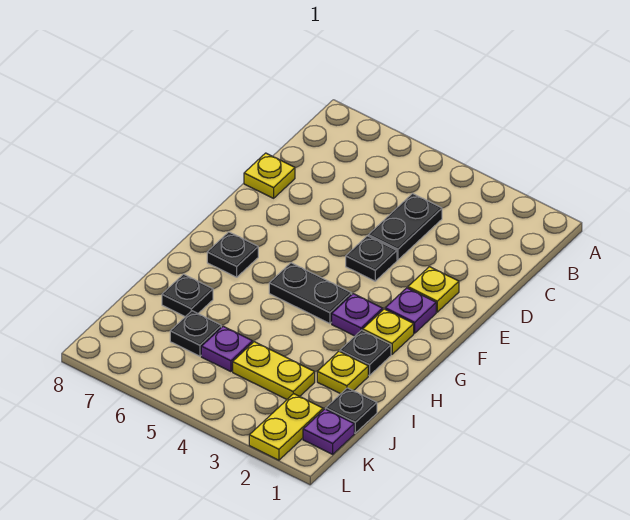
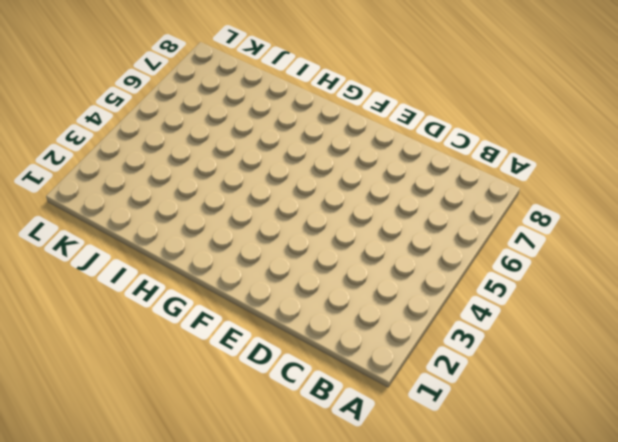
none -> black 1x2 plate [368,194,442,260]
none -> yellow 1x1 plate [244,153,295,198]
none -> yellow 1x1 plate [408,267,459,312]

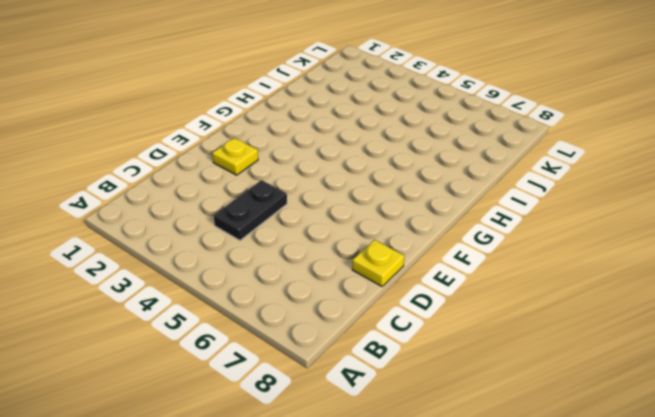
none -> black 1x1 plate [346,236,397,281]
none -> purple 1x1 plate [385,288,436,333]
none -> yellow 1x1 plate [363,309,414,354]

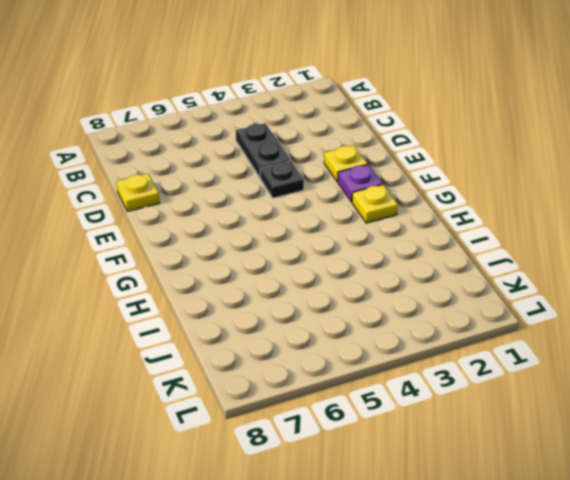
none -> purple 1x1 plate [332,294,383,336]
none -> black 1x2 plate [269,263,352,324]
none -> black 1x1 plate [207,232,258,277]

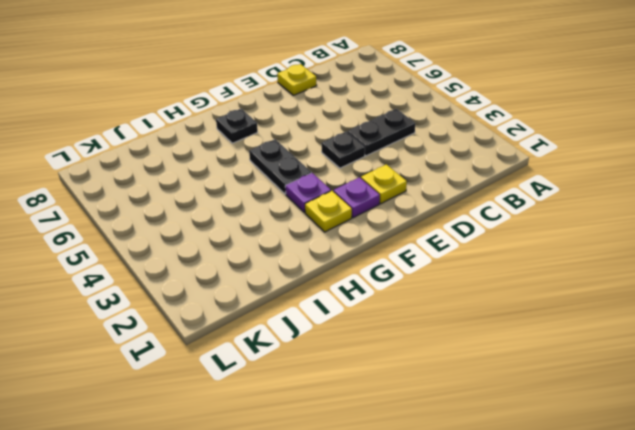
none -> black 1x1 plate [340,330,391,376]
none -> yellow 1x1 plate [317,352,368,394]
none -> black 1x1 plate [162,274,213,317]

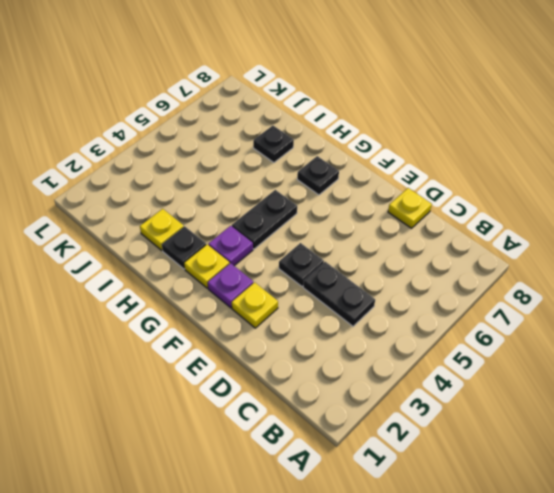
none -> black 1x1 plate [326,388,377,433]
none -> yellow 1x2 plate [233,342,315,399]
none -> purple 1x1 plate [201,326,253,372]

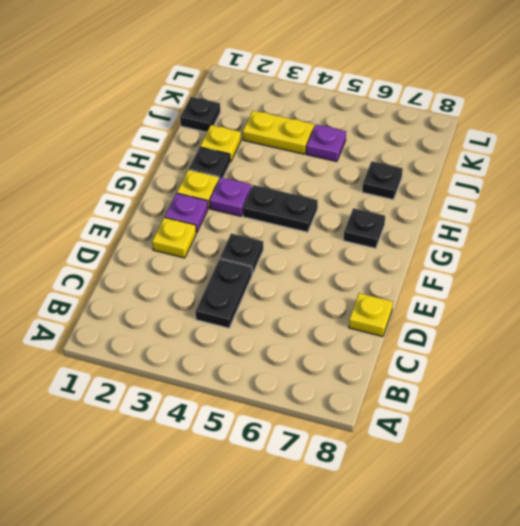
none -> black 1x1 plate [170,311,221,356]
none -> purple 1x1 plate [303,409,354,454]
none -> yellow 1x2 plate [249,394,323,460]

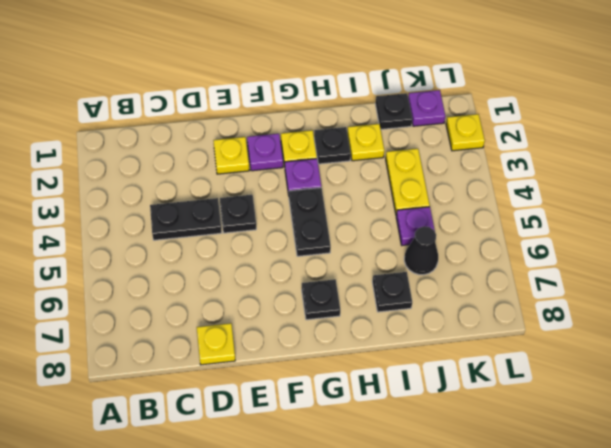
black 1x1 cone [404,226,438,275] -> black 1x1 plate [170,311,221,356]
yellow 1x1 plate [446,114,485,151] -> yellow 1x2 plate [249,394,323,460]

